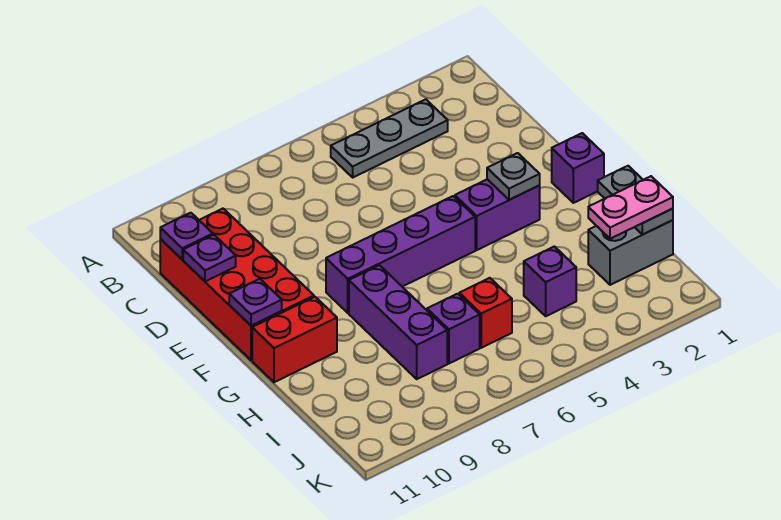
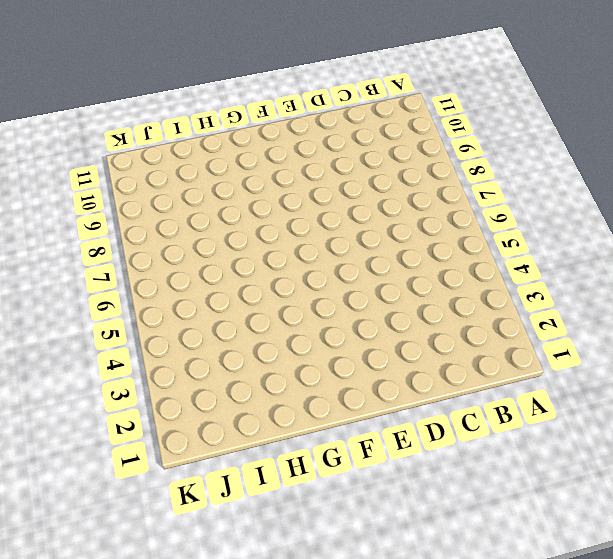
none -> grey 1x3 plate [331,99,448,177]
none -> red 2x4 brick [160,209,314,360]
none -> purple 1x1 brick [552,133,604,203]

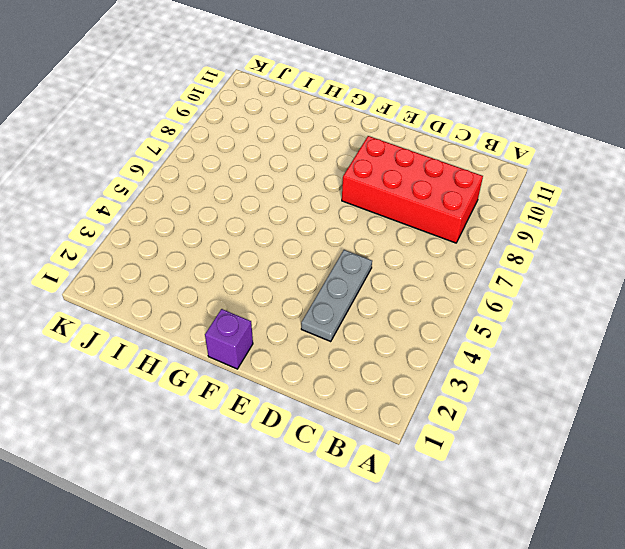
red 2x4 brick [342,136,483,243] -> red 2x4 brick moved to [160,209,314,360]
grey 1x3 plate [301,250,372,341] -> grey 1x3 plate moved to [331,99,448,177]
none -> purple 1x2 brick [455,179,540,250]
none -> purple 1x4 brick [326,196,475,313]
none -> purple 1x3 brick [349,265,447,379]

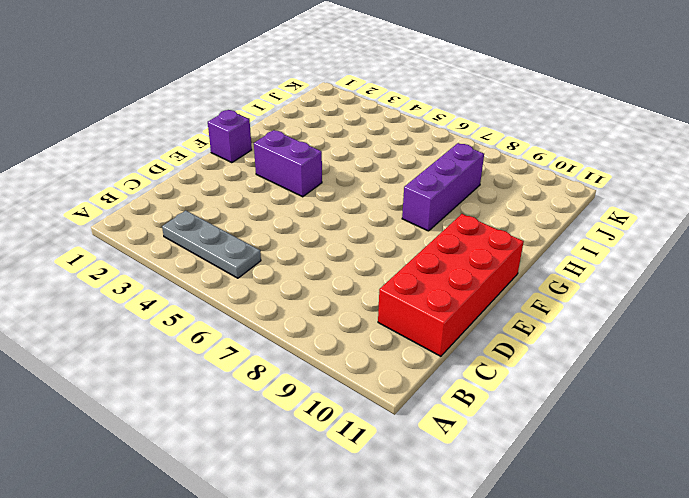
none -> purple 1x4 brick [326,196,475,313]
none -> red 1x2 brick [252,297,337,382]
none -> grey 1x2 brick [588,220,673,285]

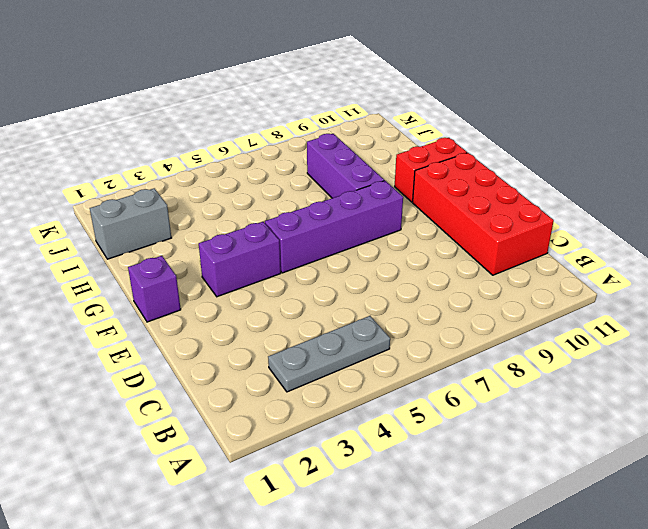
none -> purple 1x1 brick [524,246,576,316]
none -> red 1x1 brick [459,278,512,348]
none -> purple 1x1 brick [427,294,480,363]

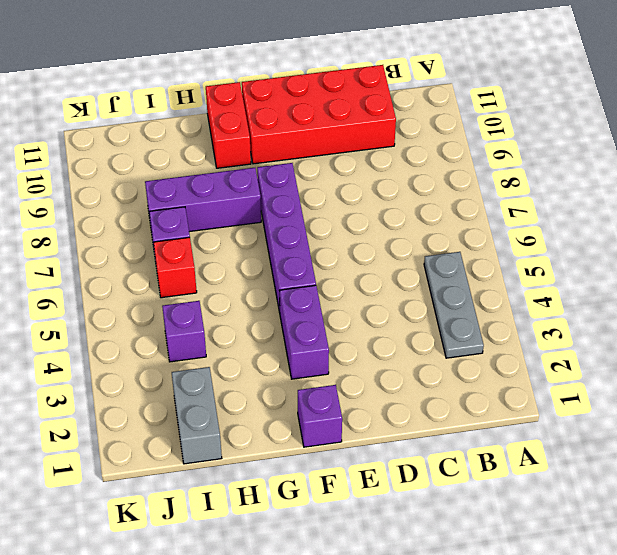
none -> purple 1x1 plate [160,213,213,259]
none -> purple 1x1 plate [183,235,236,282]
none -> grey 1x1 plate [487,153,540,200]

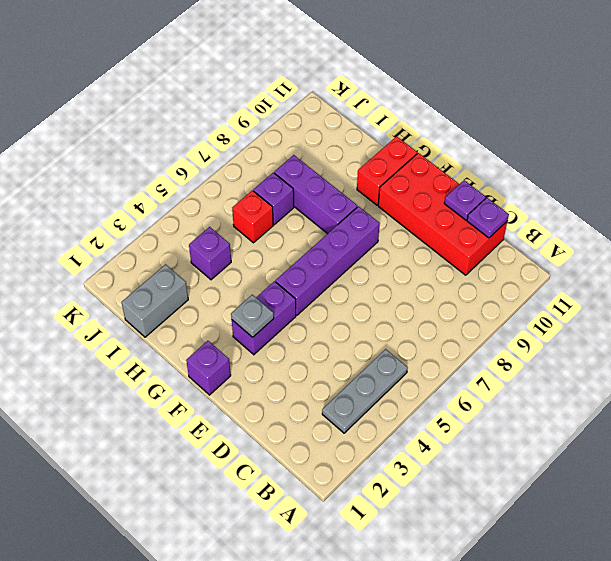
none -> purple 1x1 plate [229,279,282,326]
none -> grey 1x2 plate [598,166,673,235]
none -> pink 1x2 plate [588,176,673,239]

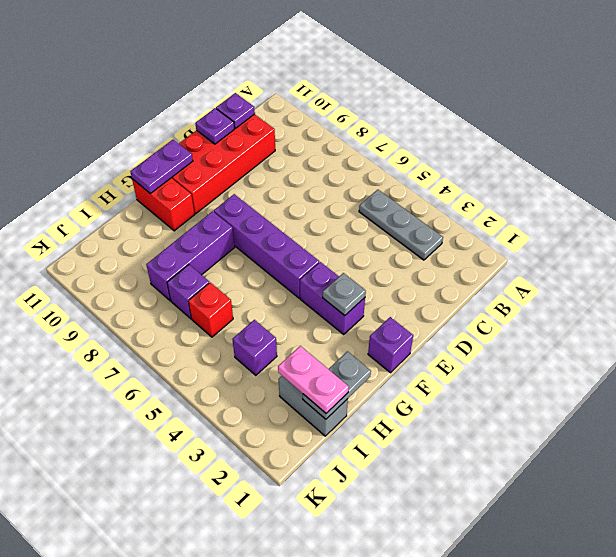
purple 1x2 plate [130,140,193,193] -> purple 1x1 plate [229,279,282,326]

